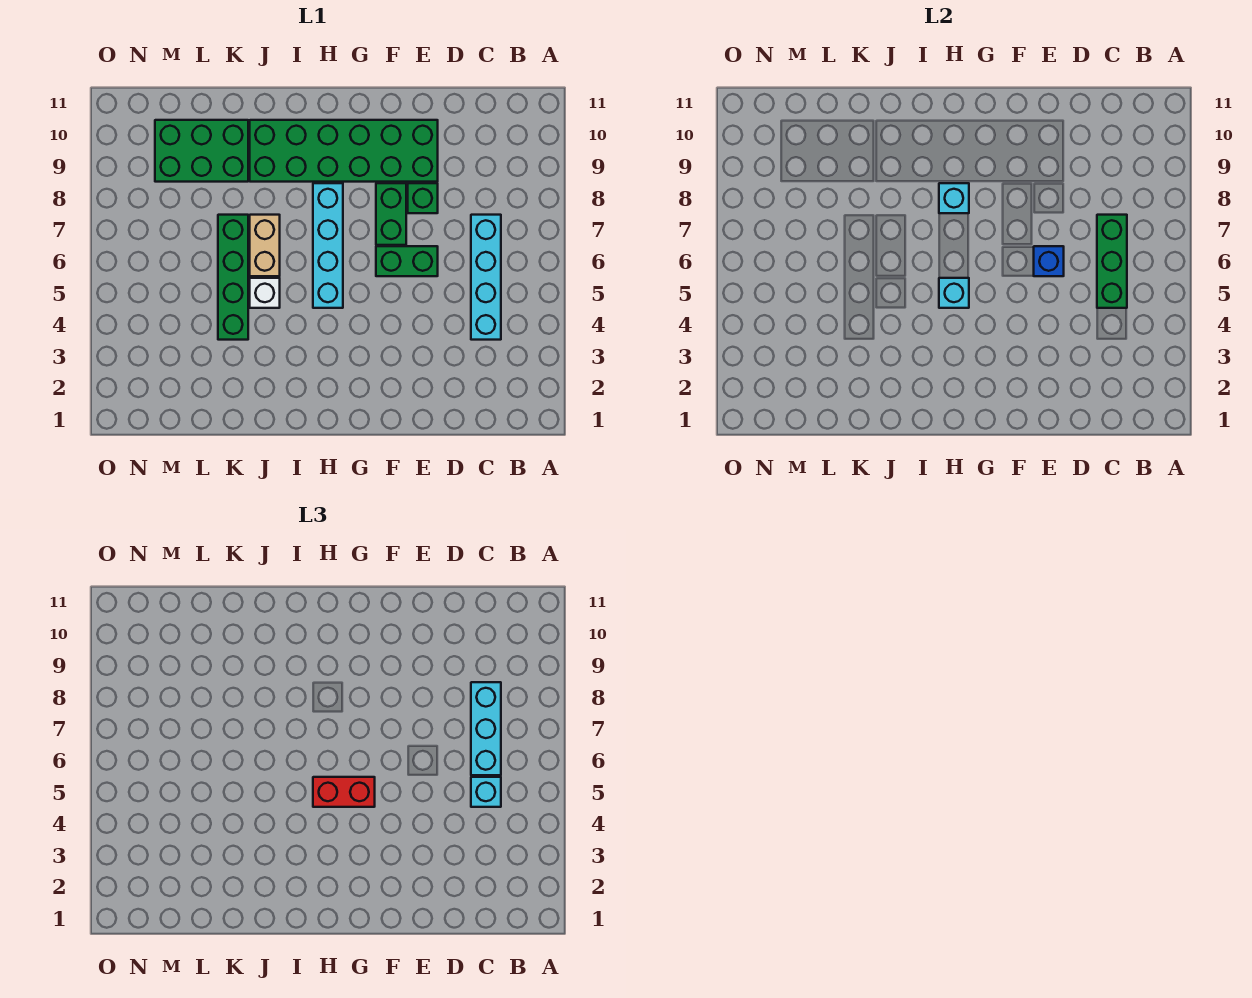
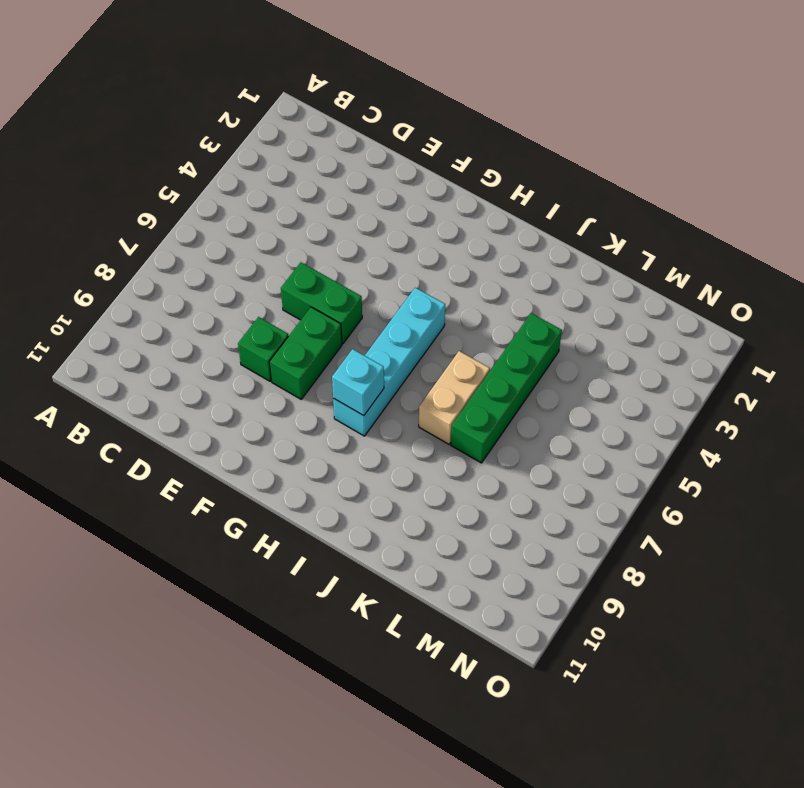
none -> cyan 1x4 brick [471,215,501,340]
none -> green 2x6 brick [250,120,438,182]
none -> white 1x1 brick [250,278,280,308]

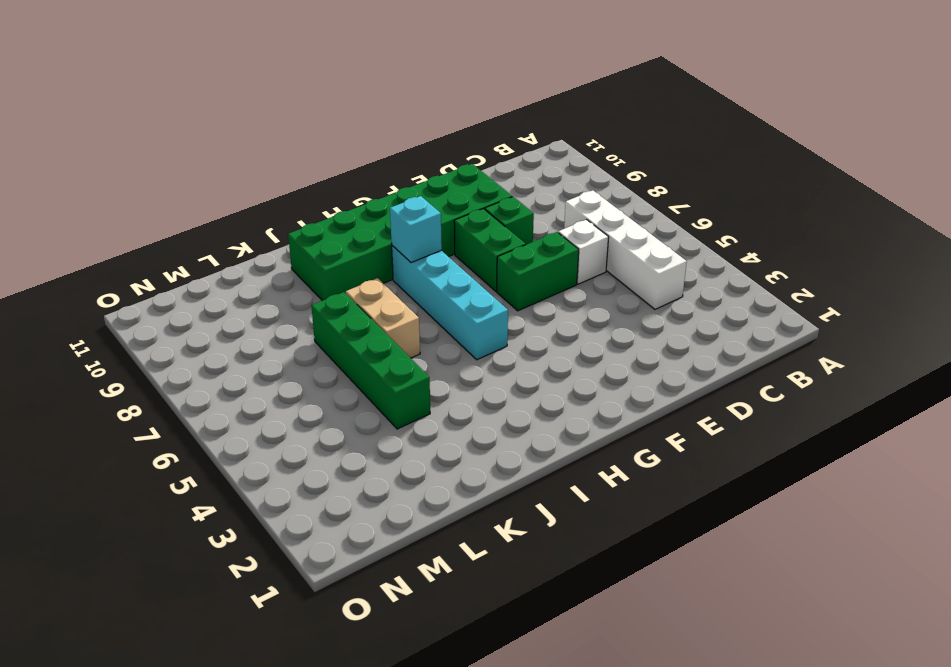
white 1x4 brick [564,190,687,309] -> cyan 1x4 brick [471,215,501,340]
white 1x1 brick [558,220,609,284] -> white 1x1 brick moved to [250,278,280,308]
none -> green 2x3 brick [155,120,248,182]
none -> green 1x3 brick [1097,215,1127,308]
none -> blue 1x1 brick [1034,246,1064,276]

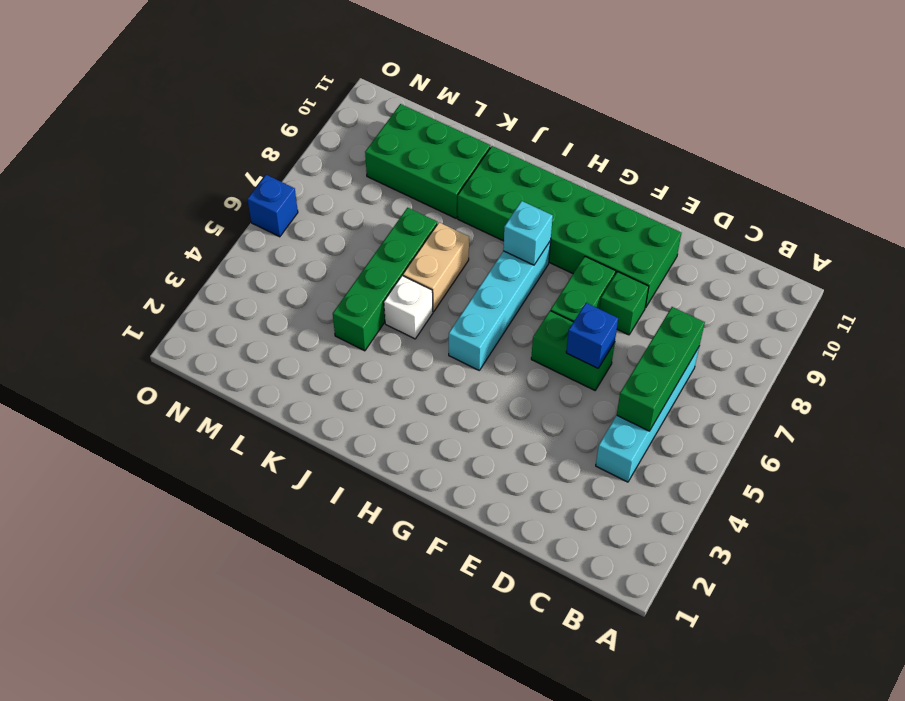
blue 1x1 brick [248,175,298,237] -> none
none -> cyan 1x1 brick [939,278,969,308]
none -> cyan 1x1 brick [471,777,501,807]
none -> cyan 1x3 brick [471,682,501,775]

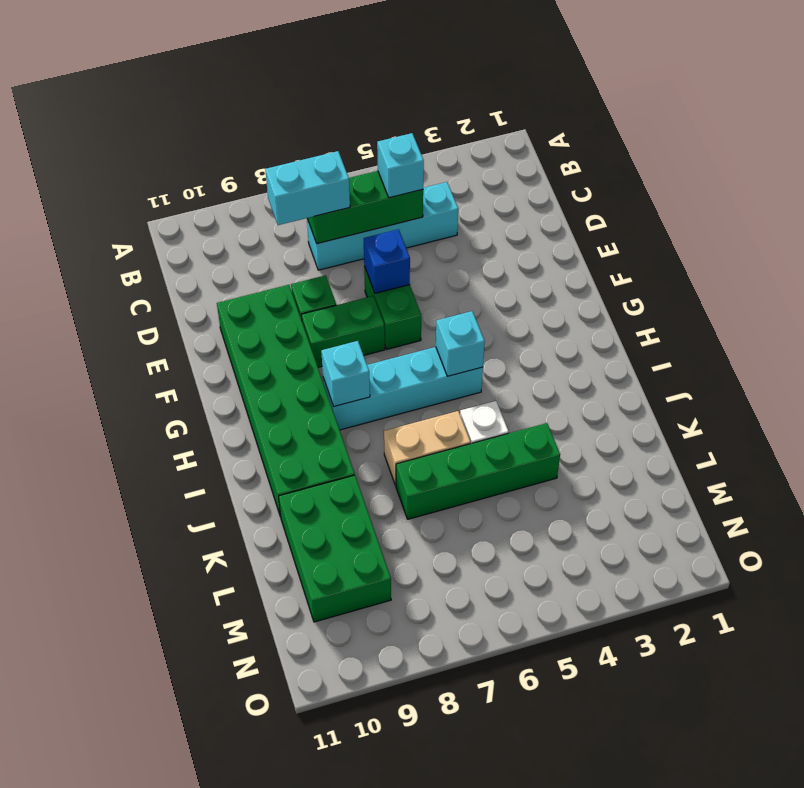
cyan 1x2 brick [265,151,350,225] -> cyan 1x3 brick [471,682,501,775]
none -> red 1x2 brick [313,777,375,807]

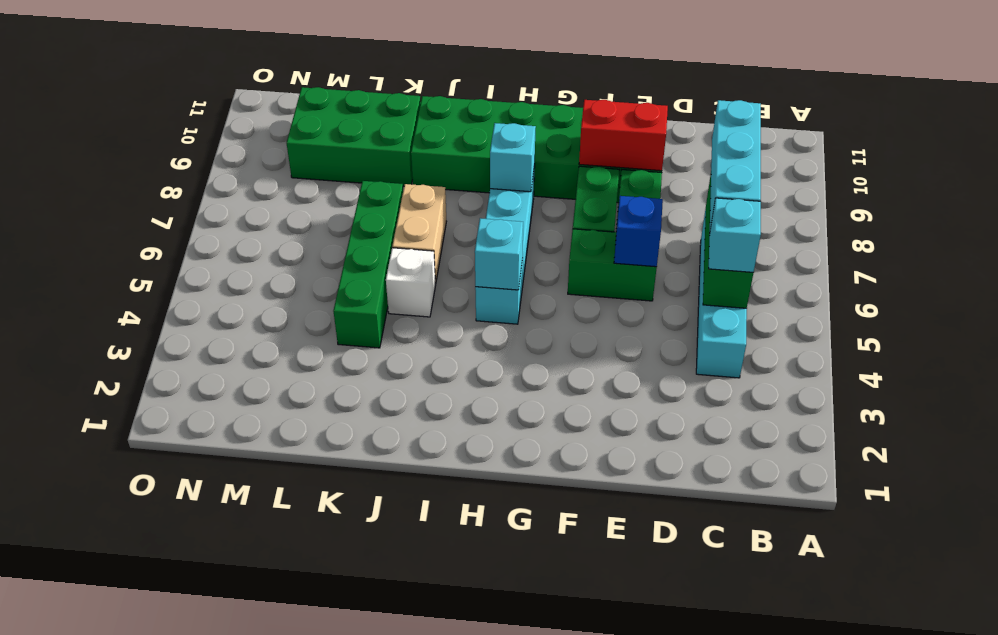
red 1x2 brick [579,100,668,171] -> red 1x2 brick moved to [313,777,375,807]

